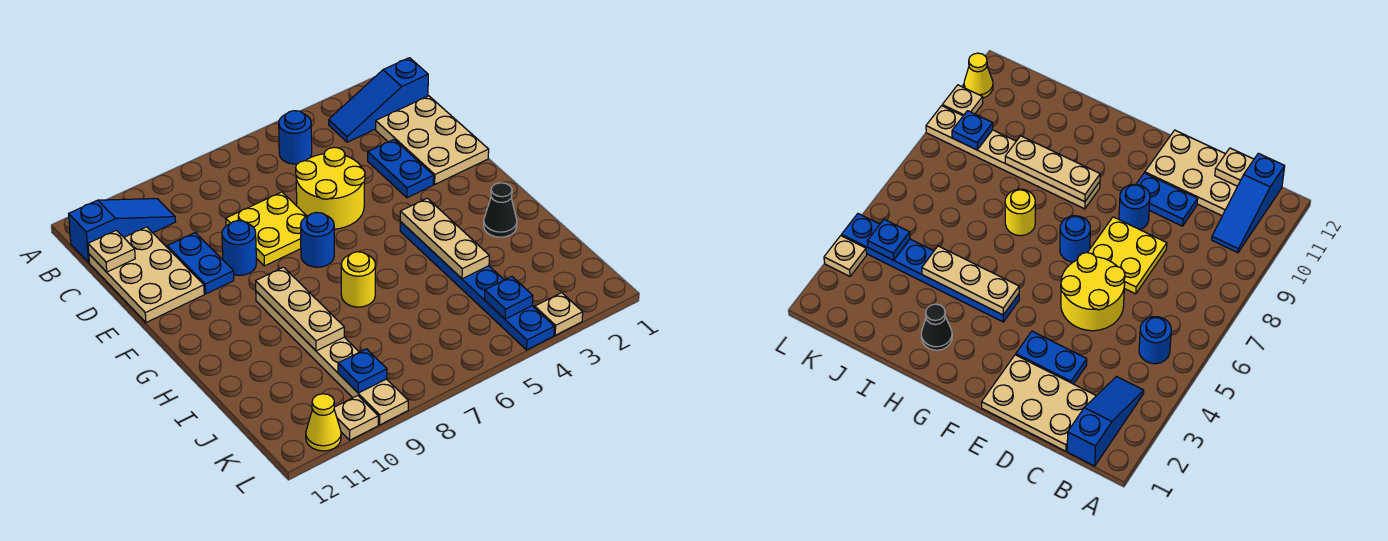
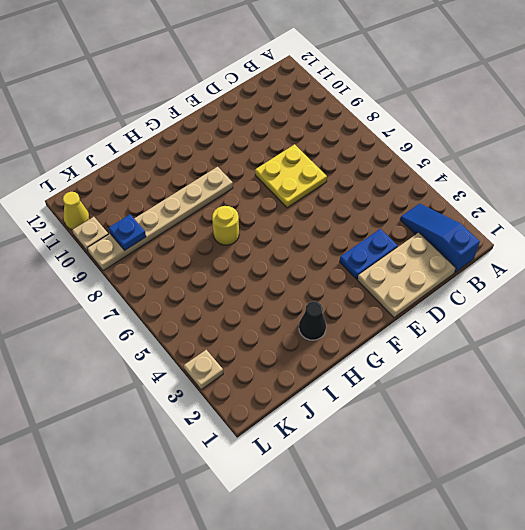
none -> blue 1x1 round brick [279,111,312,164]
none -> blue 1x3 slope [69,199,176,262]
none -> tan 2x3 plate [89,227,204,322]

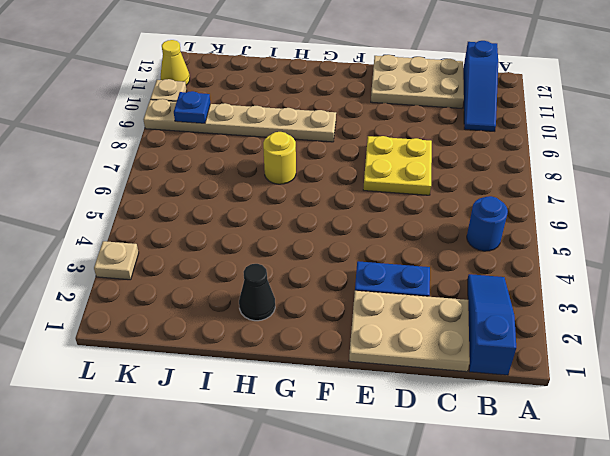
none -> yellow 2x2 round brick [296,147,365,229]
none -> blue 1x2 plate [167,233,234,294]
none -> blue 1x1 round brick [222,221,256,275]

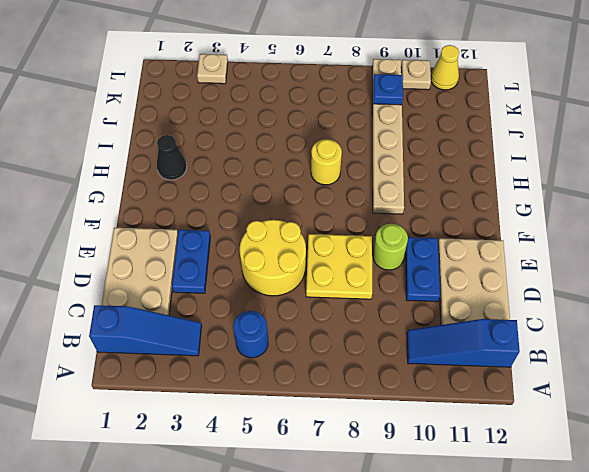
lime 1x1 round brick [373,224,408,270] -> blue 1x1 round brick [222,221,256,275]
none -> blue 1x1 round brick [301,212,334,267]
none -> blue 1x6 plate [400,222,554,350]
none -> tan 1x1 plate [88,230,135,272]

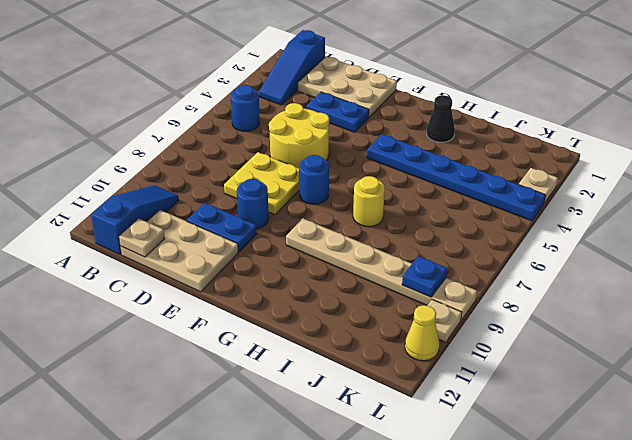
none -> tan 1x3 plate [400,198,489,279]
none -> tan 1x3 plate [256,267,344,351]
none -> blue 1x1 plate [484,277,533,319]

